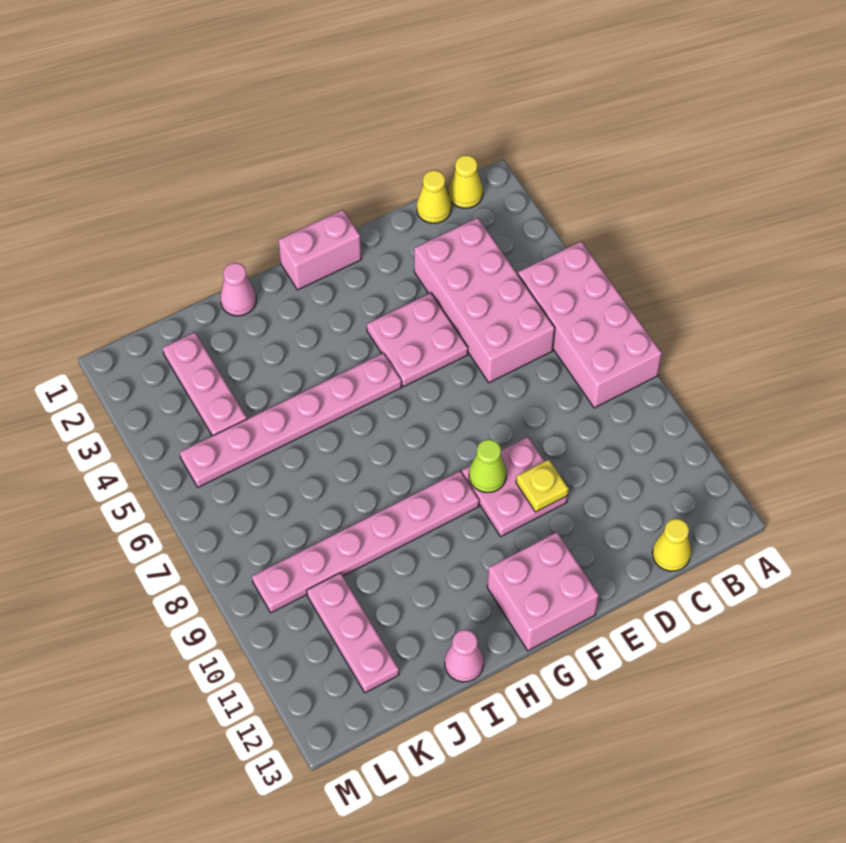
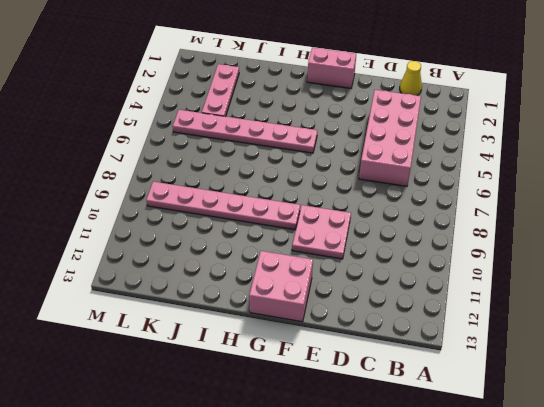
none -> pink 2x4 brick [518,241,662,408]
none -> yellow 1x1 cone [448,155,483,208]
none -> yellow 1x1 cone [652,519,691,571]

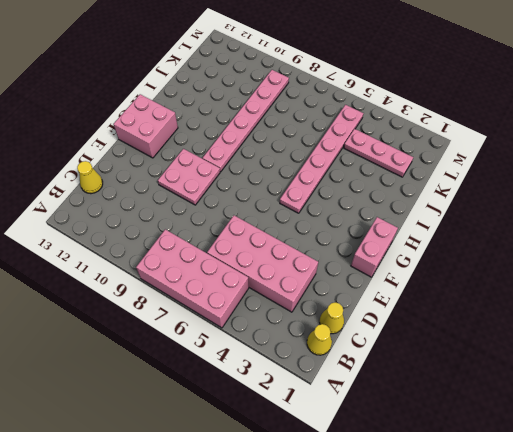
none -> pink 2x2 plate [367,293,468,387]
none -> pink 1x1 cone [220,263,256,316]
none -> pink 1x1 cone [445,630,484,682]

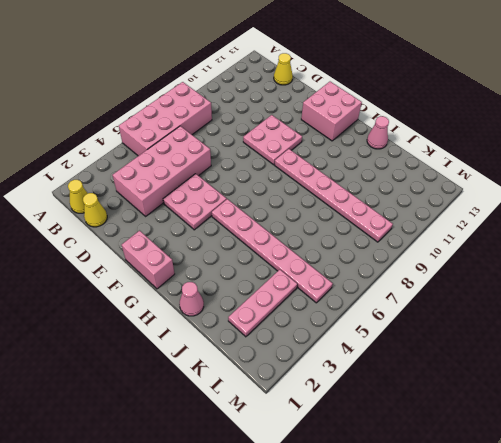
none -> pink 1x3 plate [307,573,399,693]
none -> yellow 1x1 plate [516,459,569,512]
none -> lime 1x1 cone [469,439,507,493]

